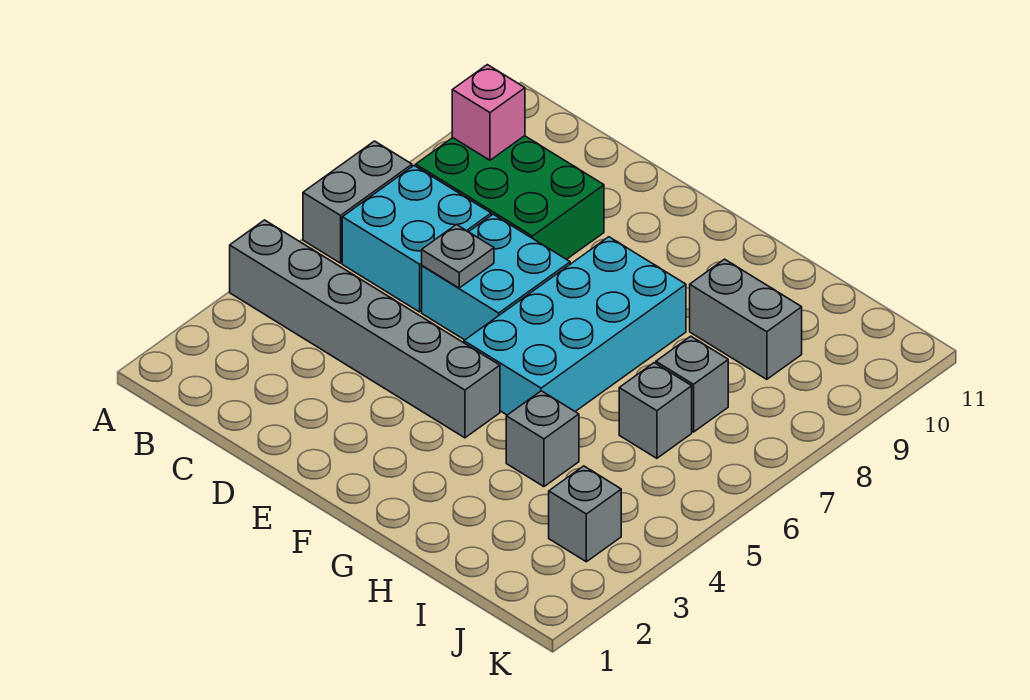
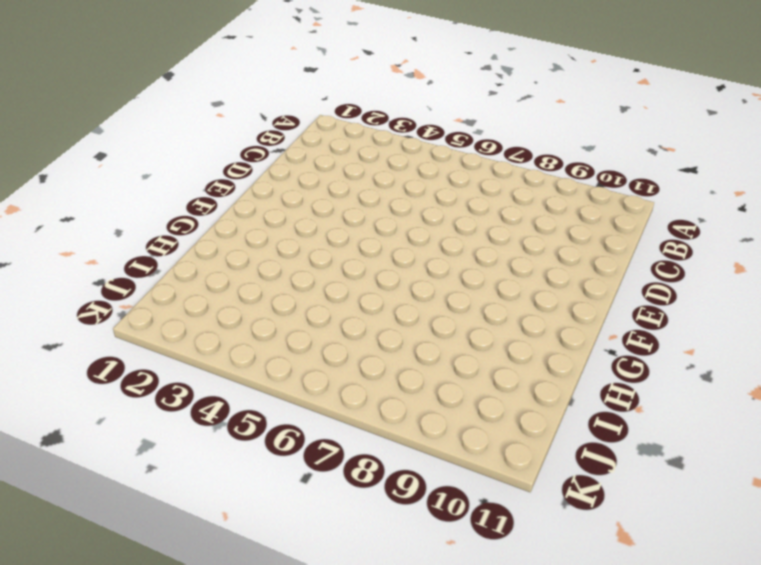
none -> grey 1x6 brick [230,220,500,438]
none -> grey 1x2 brick [303,141,412,263]
none -> cyan 2x2 brick [342,166,491,312]

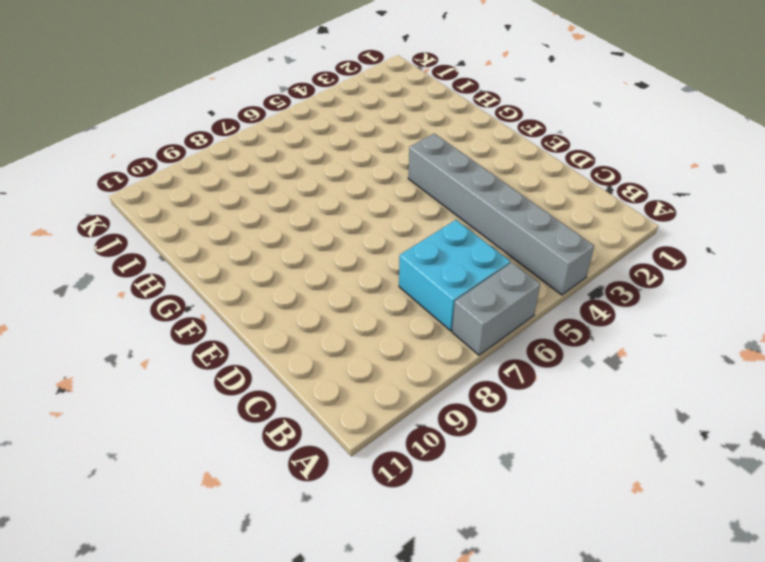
none -> green 2x3 brick [416,136,604,259]
none -> cyan 2x2 brick [422,214,570,340]
none -> cyan 2x4 brick [464,237,686,415]

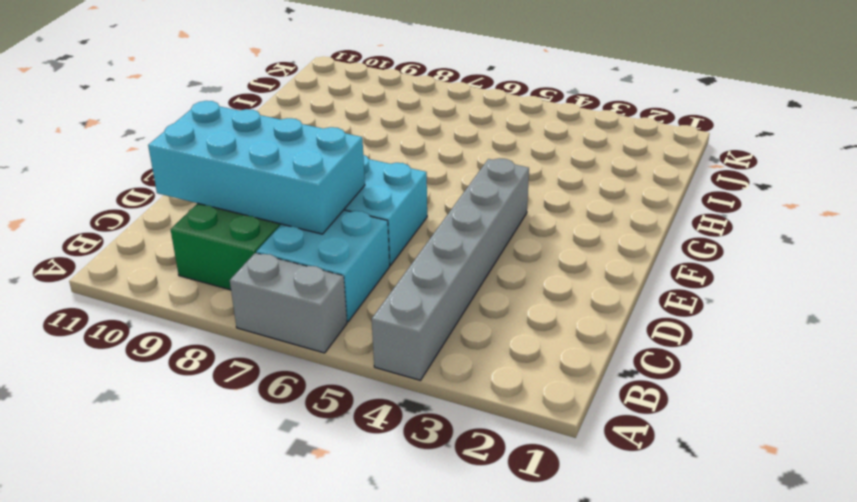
cyan 2x4 brick [148,101,365,234] -> cyan 2x4 brick moved to [464,237,686,415]
none -> grey 1x1 brick [506,391,579,487]
none -> grey 1x2 brick [690,259,802,379]
none -> grey 1x1 brick [619,363,692,458]

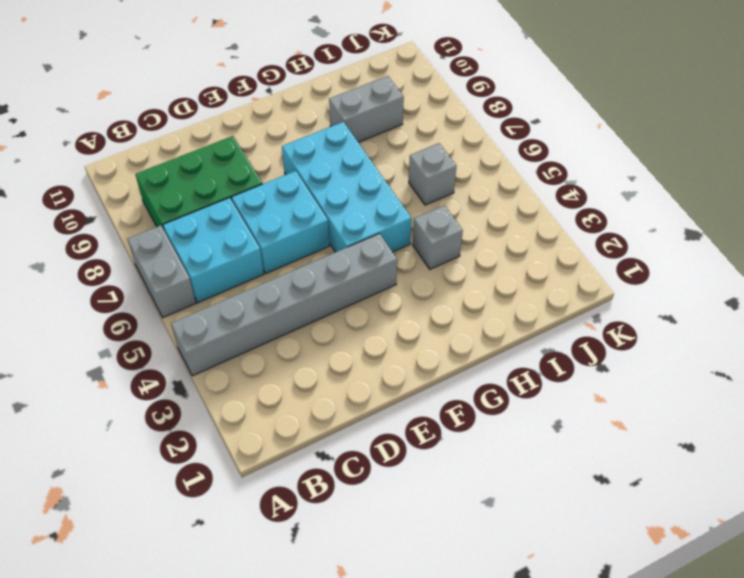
none -> grey 1x1 brick [656,336,728,432]
none -> grey 1x1 brick [549,466,621,562]
none -> pink 1x1 brick [452,65,525,160]

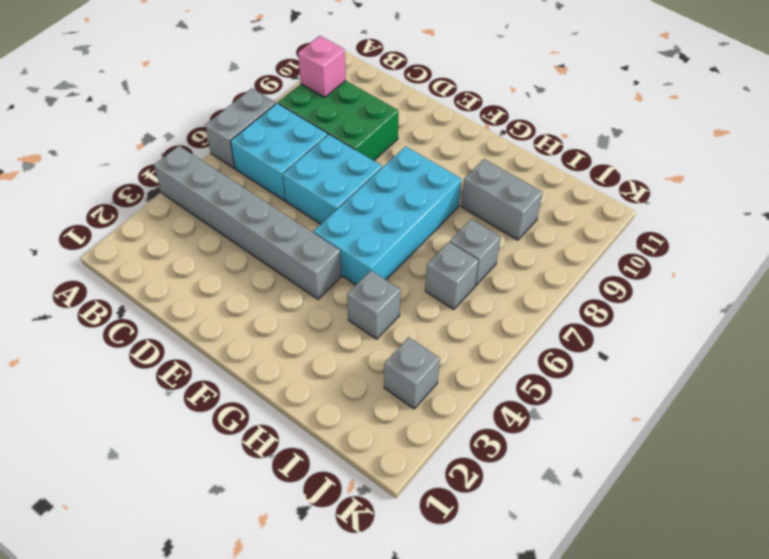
none -> grey 1x1 plate [422,225,494,288]

